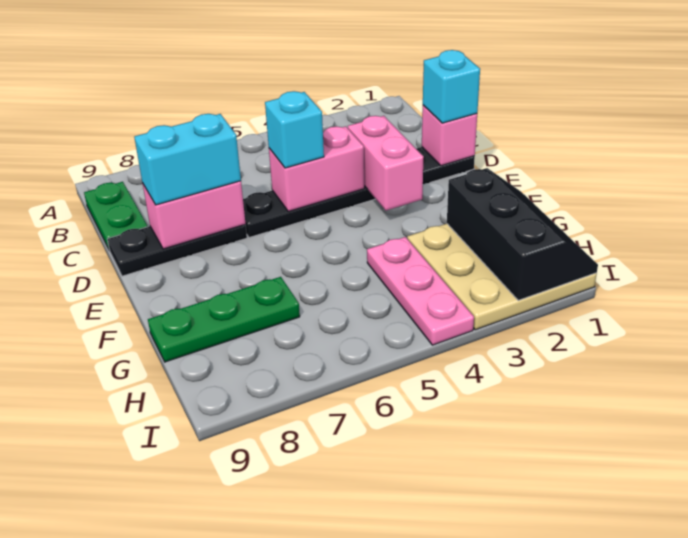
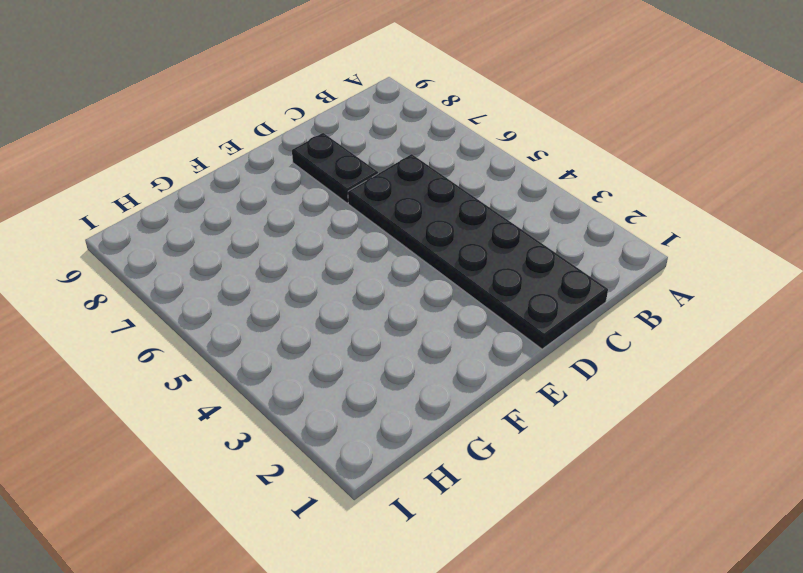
black 2x6 plate [348,154,608,349] -> black 1x6 plate [243,147,475,238]
black 1x2 plate [292,133,378,203] -> black 1x3 plate [107,225,247,276]
none -> green 1x2 plate [84,182,148,251]
none -> tan 3x3 plate [407,224,597,330]
none -> pink 1x3 plate [367,237,474,345]

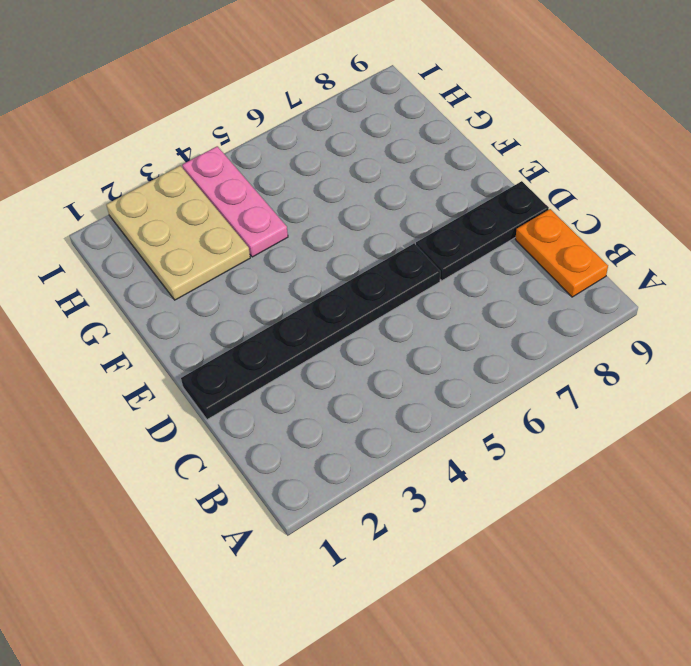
orange 1x2 plate [515,209,608,297] -> green 1x2 plate [84,182,148,251]
tan 2x3 plate [106,166,250,300] -> tan 3x3 plate [407,224,597,330]
none -> green 1x3 plate [148,277,300,362]
none -> pink 1x1 brick [422,105,477,166]
none -> pink 1x2 brick [348,116,424,210]

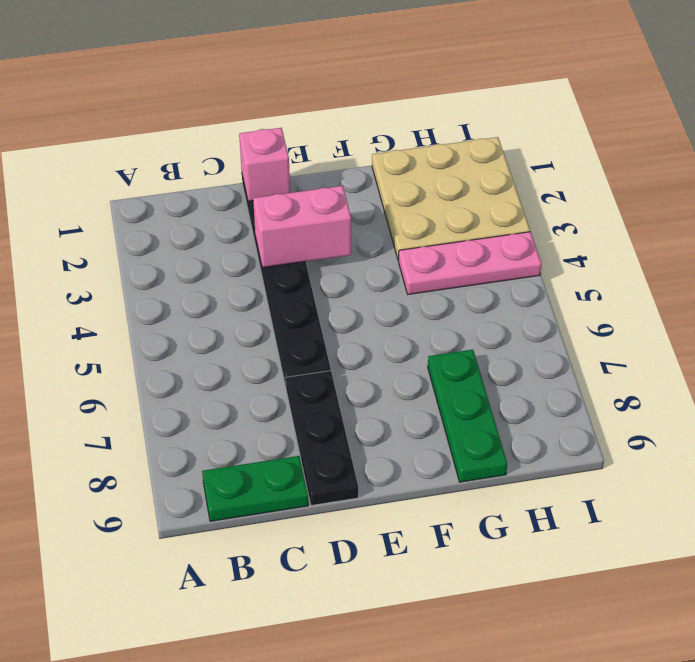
none -> pink 1x2 brick [269,126,364,211]
none -> pink 1x2 brick [143,181,246,249]
none -> black 2x3 slope [447,168,598,300]

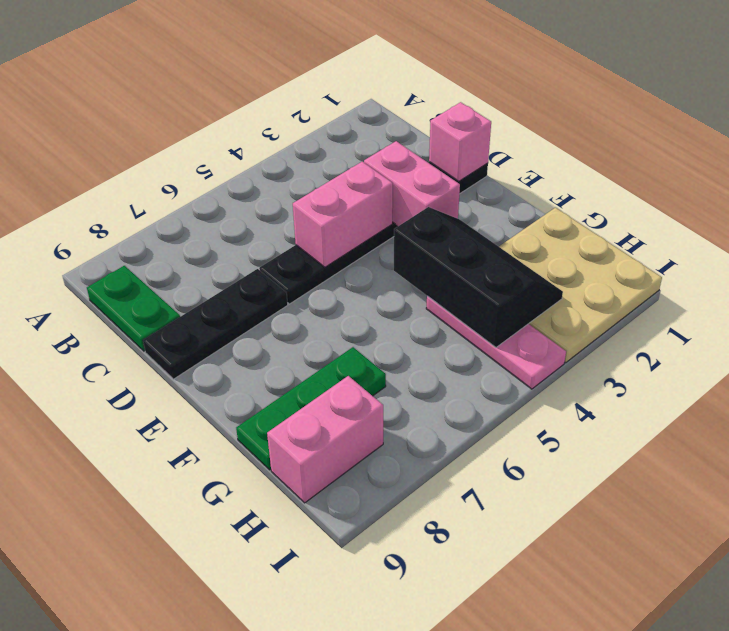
black 2x3 slope [394,207,563,347] -> black 2x3 slope moved to [447,168,598,300]
pink 1x2 brick [267,376,383,503] -> pink 1x2 brick moved to [143,181,246,249]
none -> cyan 1x1 brick [423,50,480,123]
none -> cyan 1x1 brick [265,91,324,168]
none -> cyan 1x2 brick [134,114,241,205]

